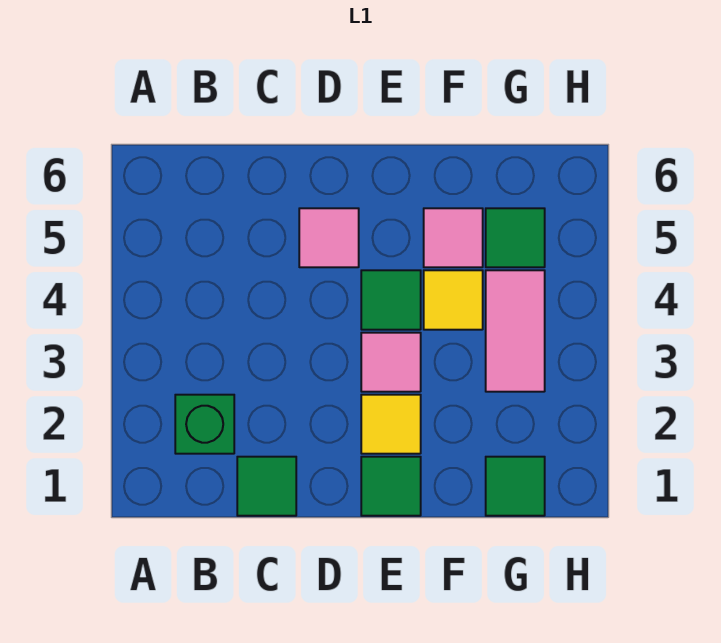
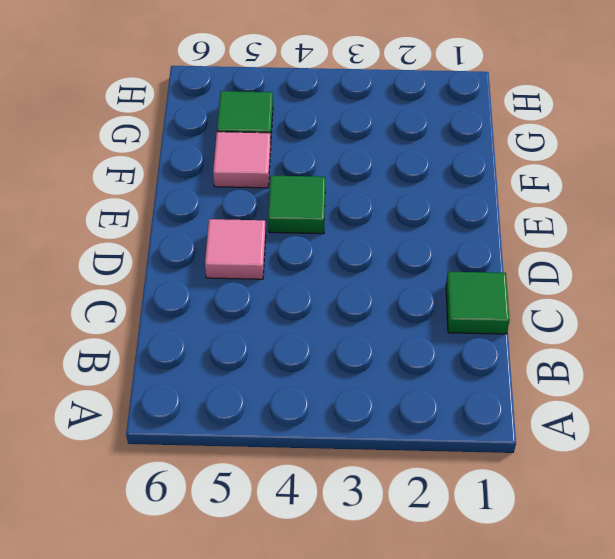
none -> green 1x1 brick [175,395,234,454]
none -> green 1x1 tile [361,457,421,516]
none -> yellow 1x1 tile [361,395,421,454]

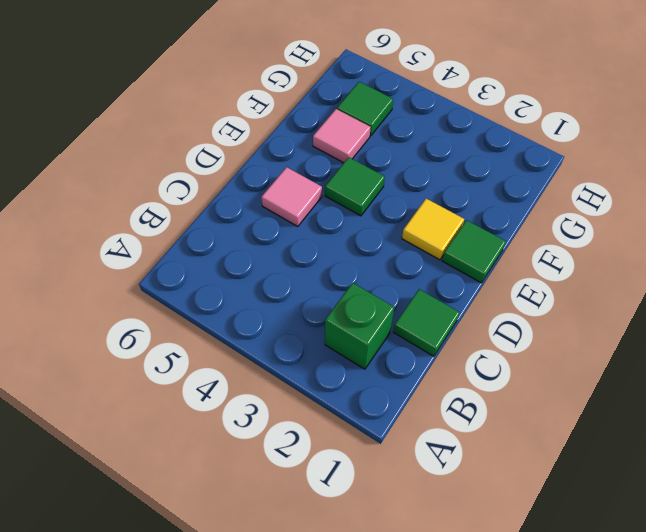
none -> pink 1x1 tile [361,333,421,392]
none -> yellow 1x1 tile [424,270,483,330]
none -> green 1x1 tile [486,457,545,516]

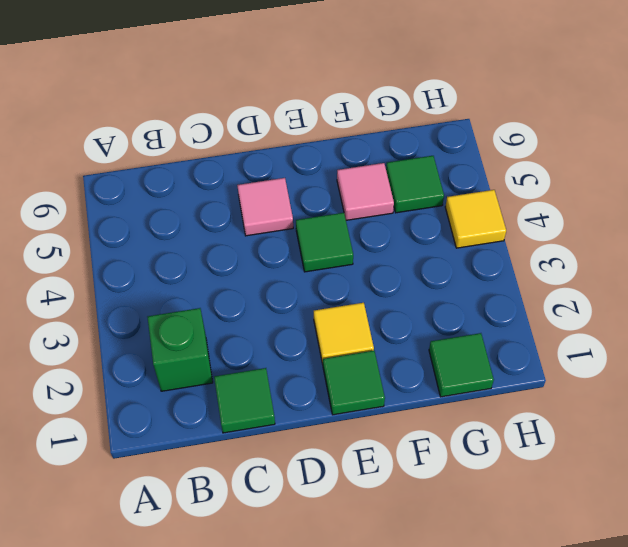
yellow 1x1 tile [445,190,506,248] -> yellow 1x1 tile moved to [424,270,483,330]
none -> pink 1x1 tile [361,333,421,392]
none -> pink 1x2 tile [486,270,545,392]

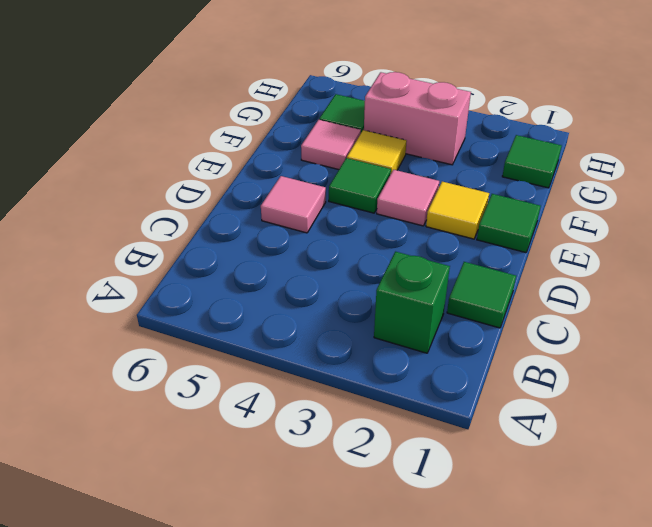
pink 1x2 brick [364,72,471,165] -> pink 1x2 tile [486,270,545,392]

